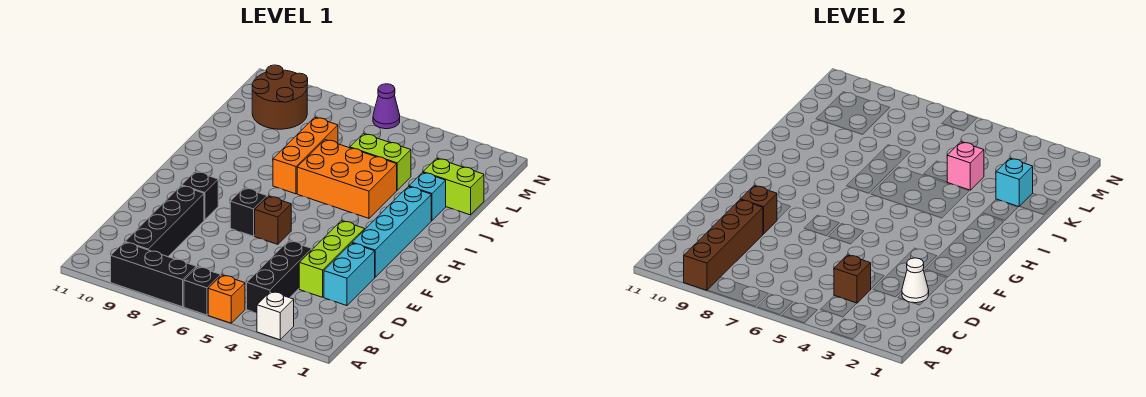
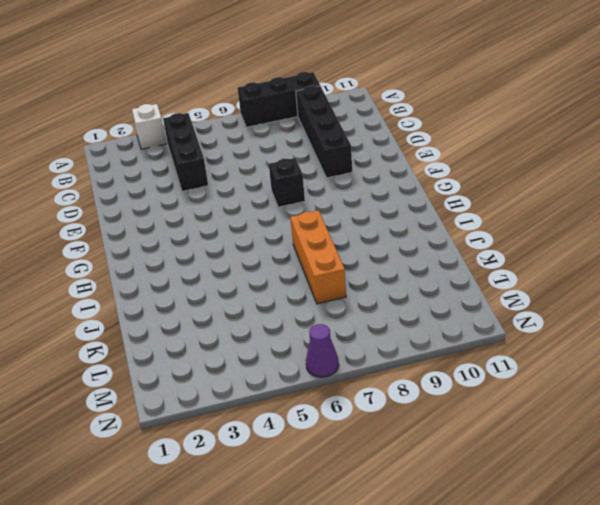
none -> orange 1x1 brick [208,275,245,323]
none -> black 1x1 brick [184,267,221,315]
none -> cyan 1x2 brick [324,243,375,306]

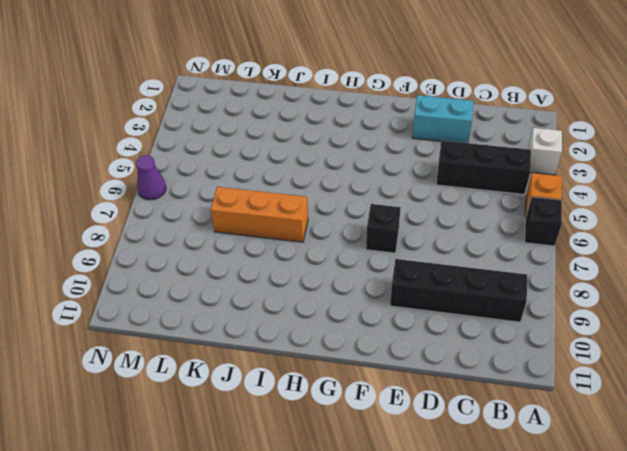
none -> black 1x3 brick [111,242,196,307]
none -> lime 1x3 brick [299,221,365,297]
none -> cyan 1x4 brick [352,187,431,277]

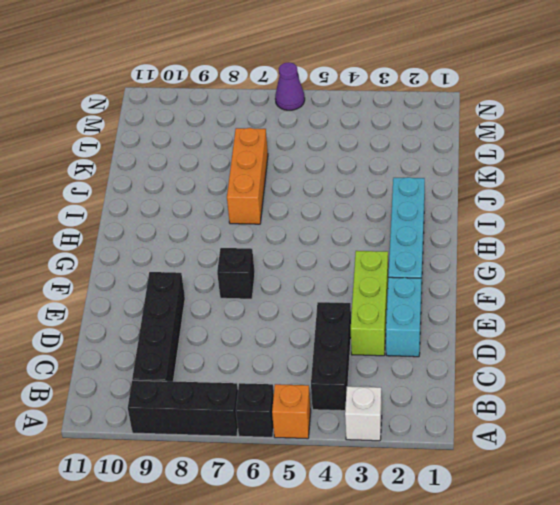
none -> brown 1x1 brick [255,196,291,244]
none -> black 1x1 brick [182,171,218,220]
none -> orange 2x3 brick [297,140,397,218]

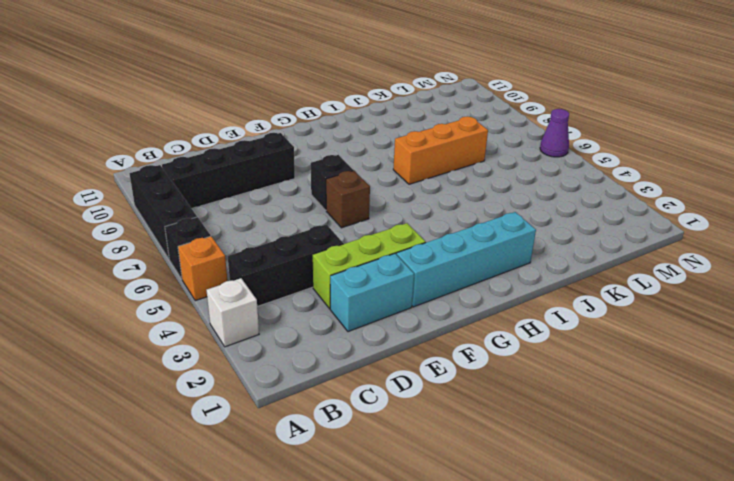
none -> black 1x1 brick [182,171,218,220]
none -> orange 2x3 brick [297,140,397,218]
none -> cyan 1x1 brick [409,172,446,221]

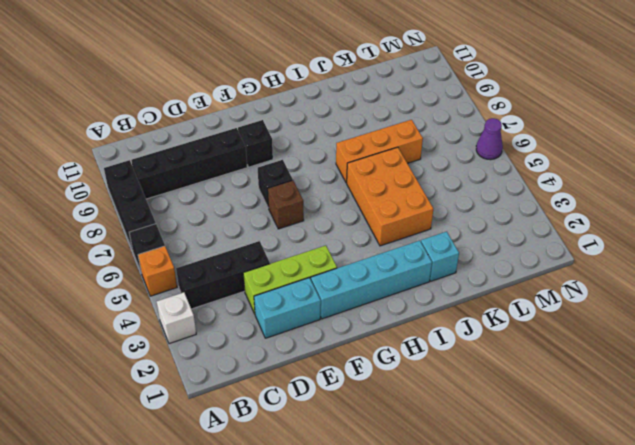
none -> lime 1x2 brick [423,158,484,215]
none -> lime 1x2 brick [350,134,411,190]
none -> brown 2x2 round brick [252,65,308,129]

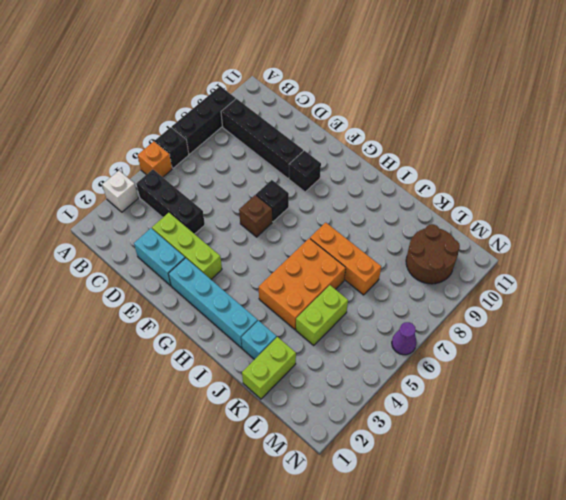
none -> brown 1x4 brick [684,200,763,290]
none -> brown 1x1 brick [834,255,871,303]
none -> white 1x1 cone [902,258,929,303]

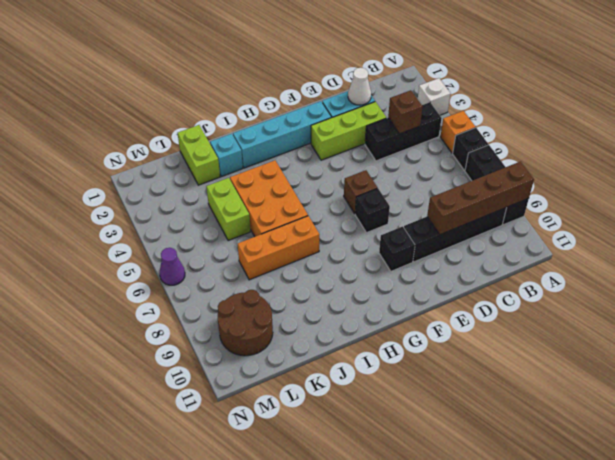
none -> brown 1x1 brick [740,186,777,234]
none -> cyan 1x1 brick [996,158,1033,207]
none -> pink 1x1 brick [947,142,984,190]

